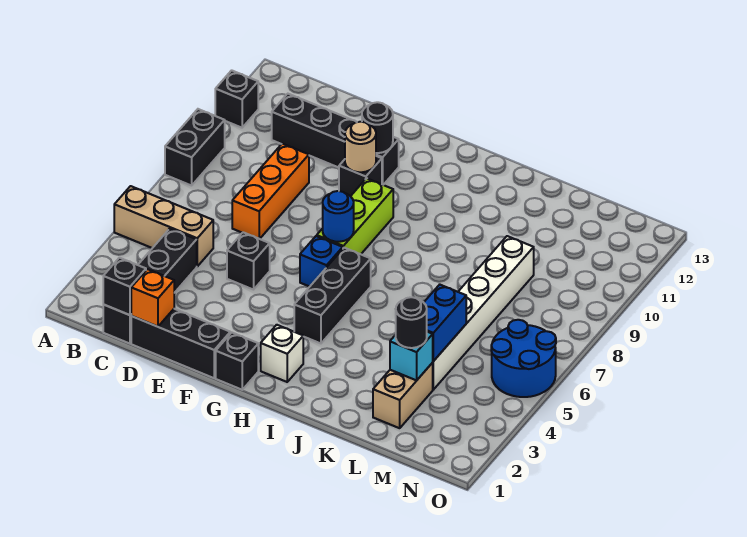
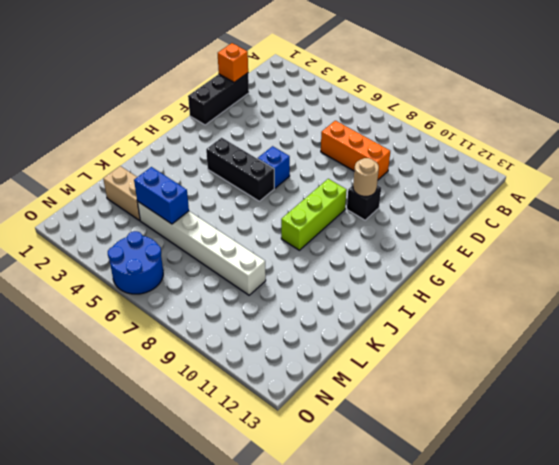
lime 1x3 brick [281,179,347,250] -> lime 1x3 brick turned to [317,178,393,254]
none -> tan 1x3 brick [114,186,213,266]
none -> black 1x2 brick [165,109,225,186]
none -> black 1x1 brick [215,70,258,128]

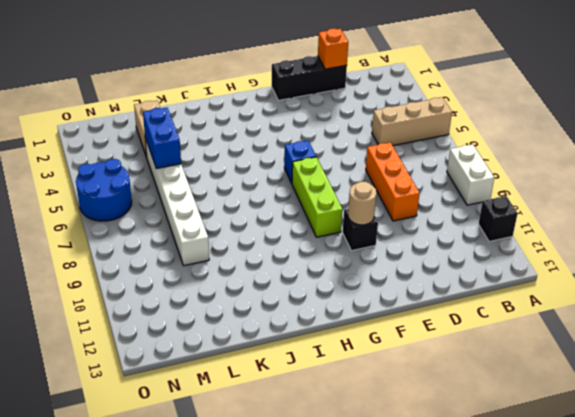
white 1x2 brick [447,144,494,205] -> black 1x2 brick [165,109,225,186]
none -> black 1x4 brick [103,229,197,344]
none -> black 1x4 brick [272,94,399,185]
none -> black 1x1 brick [227,232,270,290]

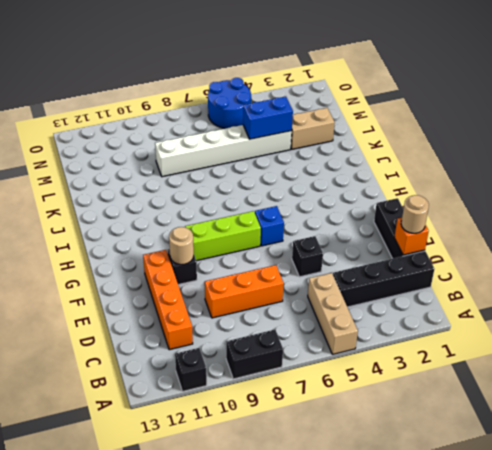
orange 1x4 brick [143,250,193,350] -> black 1x4 brick [272,94,399,185]
tan 1x1 round brick [401,195,429,233] -> none
none -> black 1x1 brick [216,333,258,390]
none -> white 1x1 brick [261,325,303,382]
none -> black 1x3 brick [294,248,371,343]

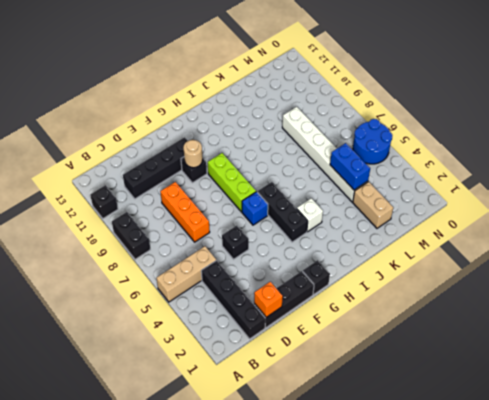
white 1x1 brick [297,198,323,232] -> white 1x1 brick moved to [261,325,303,382]
none -> black 1x1 brick [103,258,146,315]
none -> black 1x1 round brick [362,102,393,153]
none -> blue 1x1 round brick [323,191,354,242]

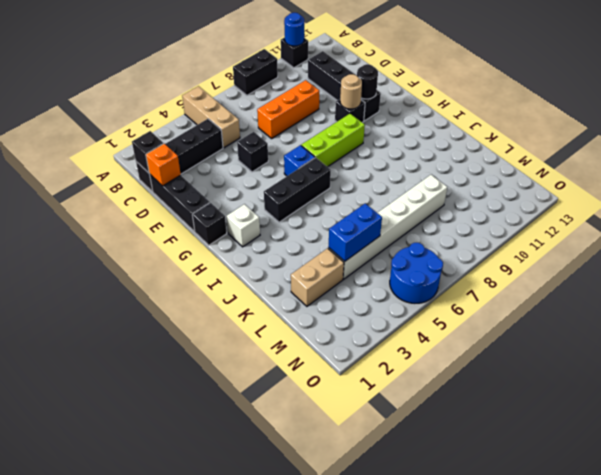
blue 1x1 round brick [284,13,304,46] -> blue 1x1 round brick moved to [323,191,354,242]
none -> cyan 1x1 brick [390,332,433,380]
none -> black 1x1 round brick [396,297,427,348]

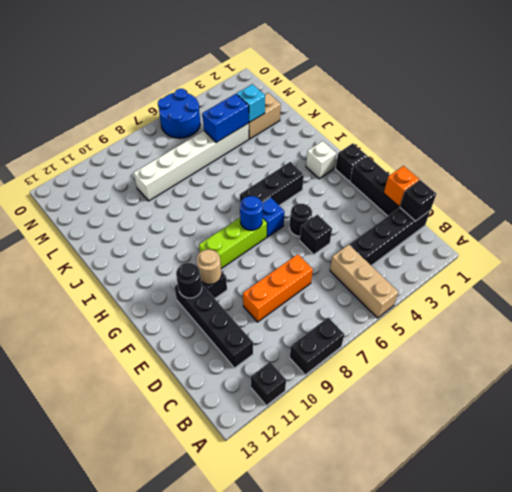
black 1x1 round brick [289,204,312,236] -> black 1x1 round brick moved to [396,297,427,348]

